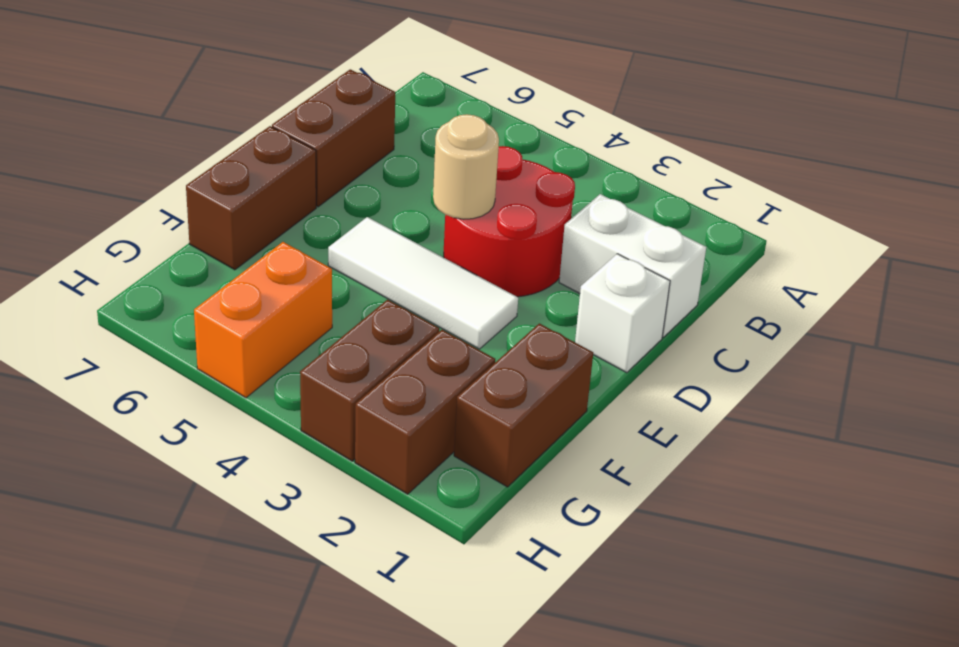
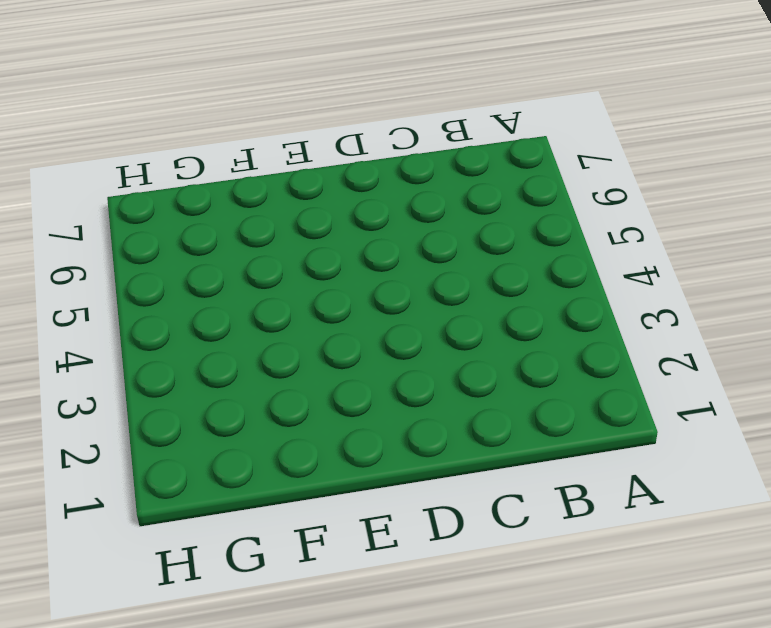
none -> white 1x2 brick [559,194,706,337]
none -> red 2x2 round brick [444,146,575,297]

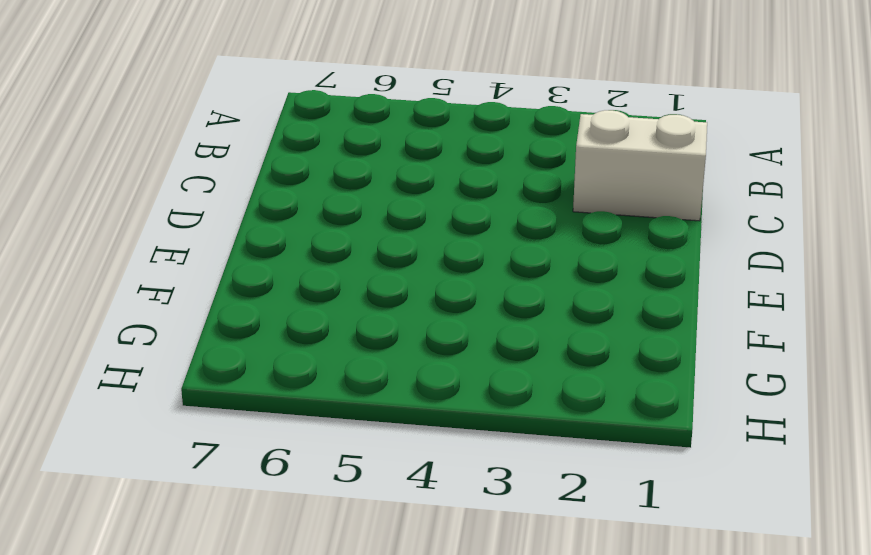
none -> red 2x2 round brick [444,146,575,297]
none -> brown 1x2 brick [272,69,395,207]

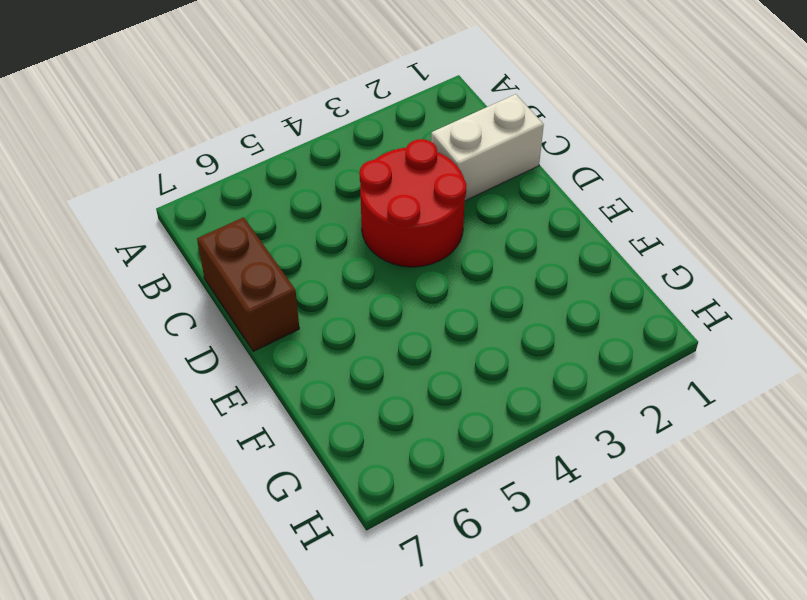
none -> white 1x1 brick [575,254,670,373]
none -> white 1x3 tile [328,217,518,349]

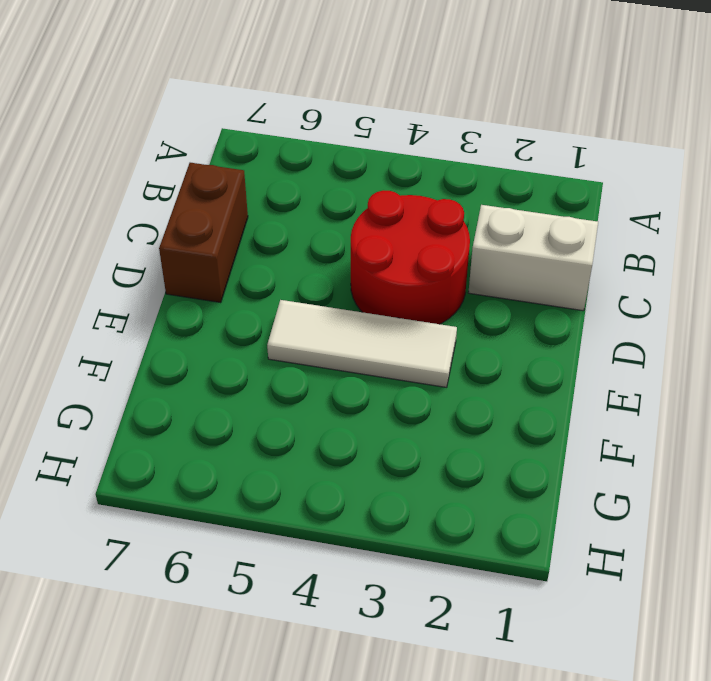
none -> white 1x1 brick [575,254,670,373]
none -> brown 1x2 brick [186,126,316,270]

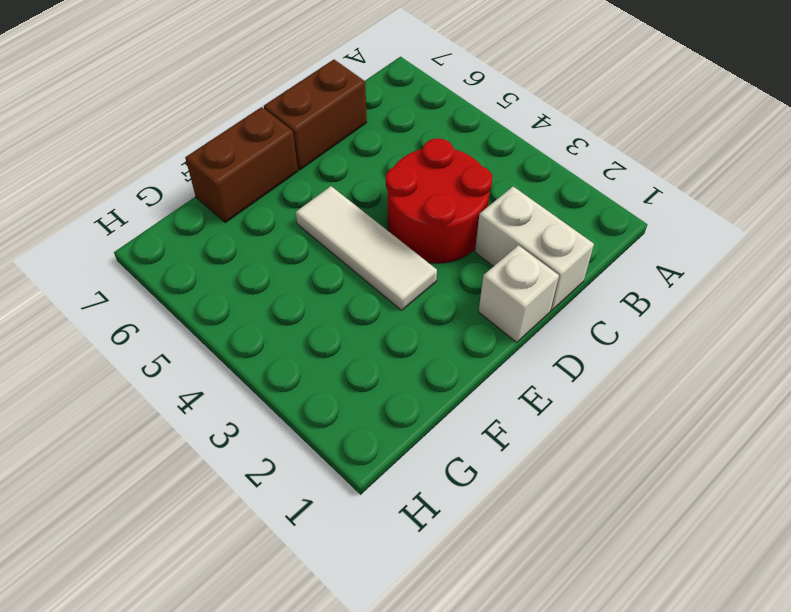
none -> brown 1x2 brick [454,323,593,487]
none -> brown 1x2 brick [355,330,495,494]

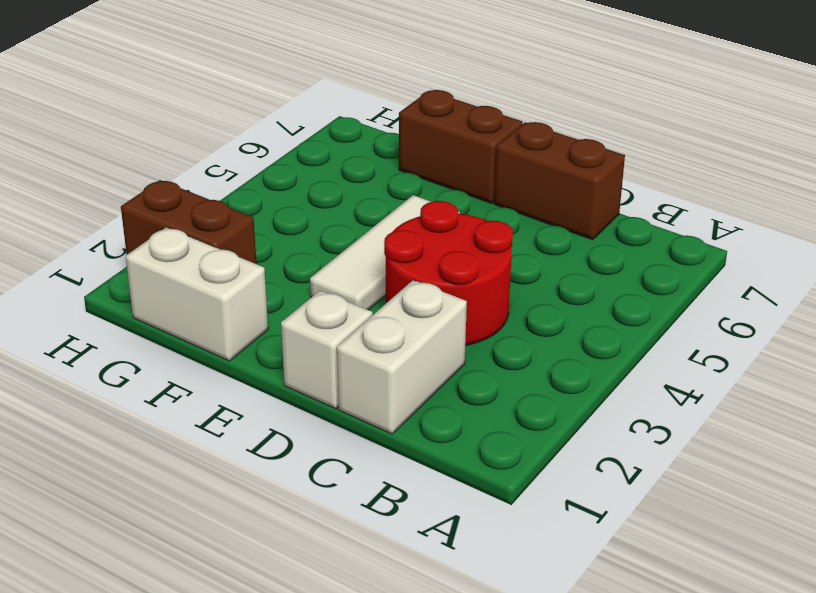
white 1x2 brick [126,227,268,361] -> brown 1x2 brick [454,323,593,487]
none -> brown 1x2 brick [300,299,439,461]
none -> orange 1x2 brick [194,242,332,398]

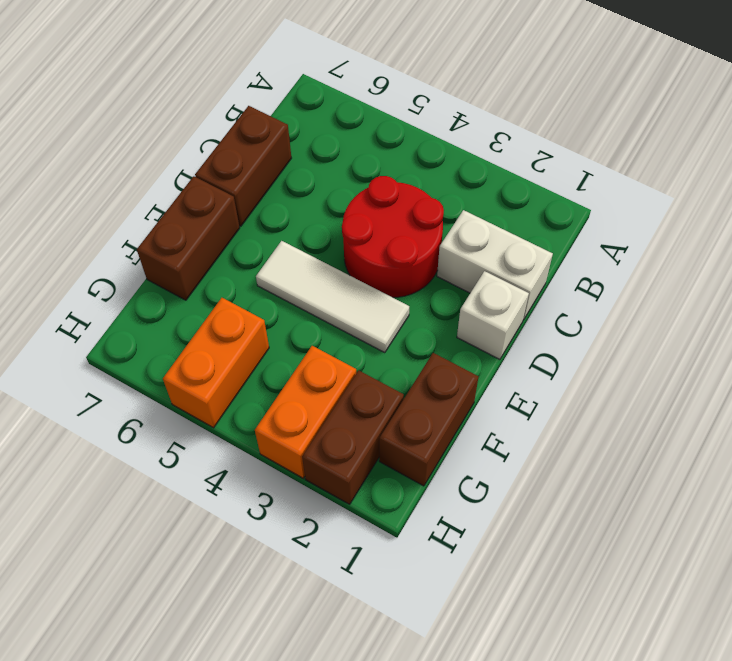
orange 1x2 brick [255,346,356,478] -> brown 1x2 brick [300,299,439,461]
none -> tan 1x1 round brick [433,114,499,219]

